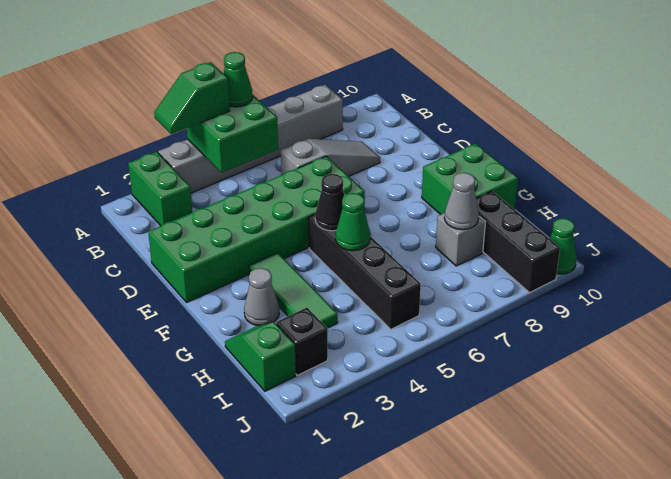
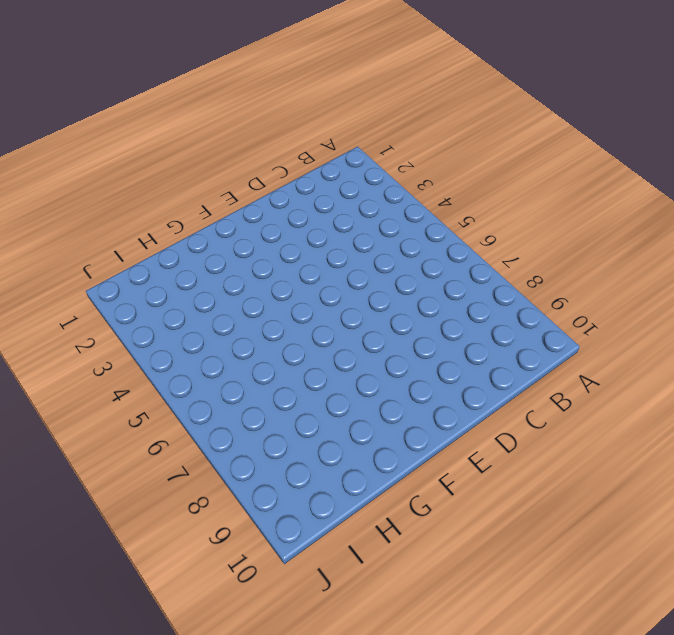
none -> green 1x2 brick [128,152,192,226]
none -> grey 1x6 brick [158,85,343,193]
none -> grey 1x3 slope [281,139,380,176]

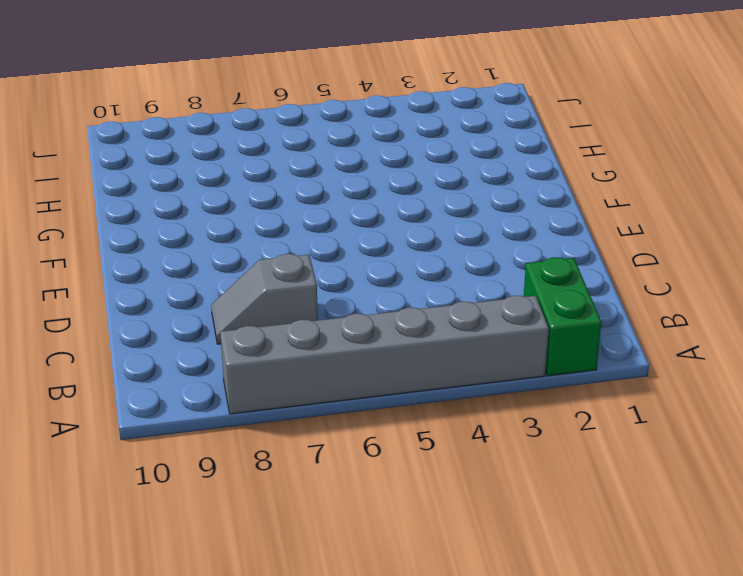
grey 1x2 slope [211,254,318,344] -> grey 1x3 slope [281,139,380,176]
none -> green 2x6 brick [148,156,365,302]
none -> green 1x3 tile [249,253,338,328]
none -> black 1x4 brick [309,214,421,329]

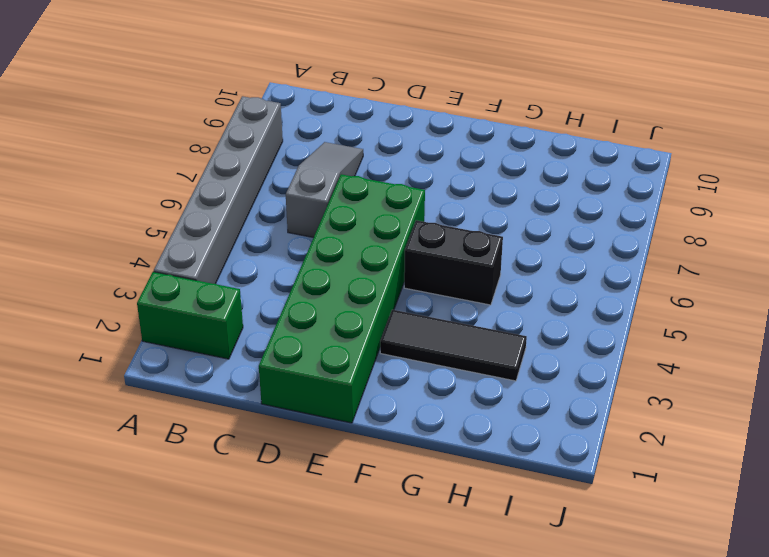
black 1x3 tile [380,310,527,381] -> green 1x3 tile [249,253,338,328]
black 1x2 brick [404,220,503,305] -> black 1x4 brick [309,214,421,329]
none -> green 2x2 brick [422,143,518,215]
none -> grey 1x1 cone [244,268,279,326]
none -> green 1x2 slope [225,322,296,391]

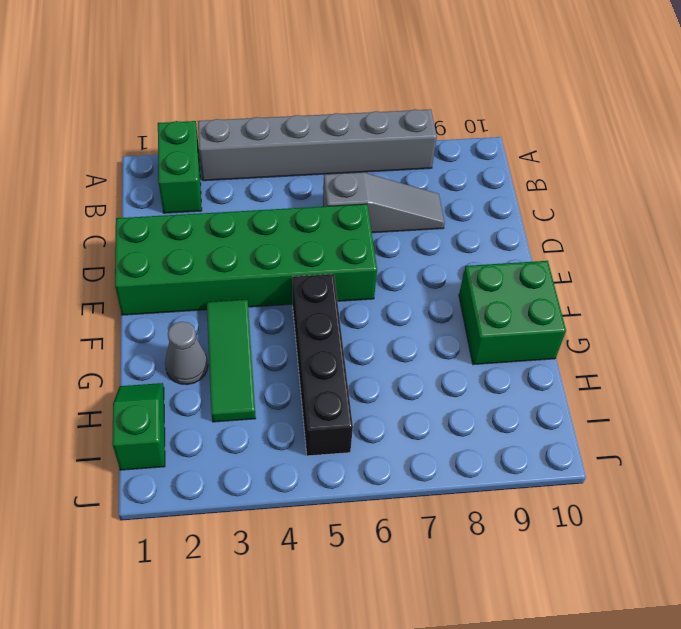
none -> grey 1x1 brick [436,213,485,266]
none -> black 1x3 brick [476,191,560,292]
none -> black 1x1 brick [276,308,328,375]

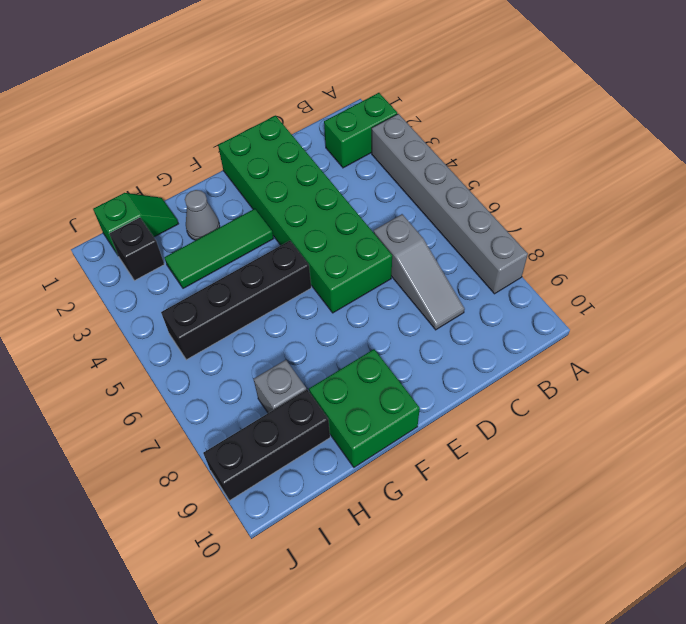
none -> green 1x1 cone [550,218,577,274]
none -> green 2x2 brick [187,95,278,173]
none -> black 1x1 cone [315,174,345,231]

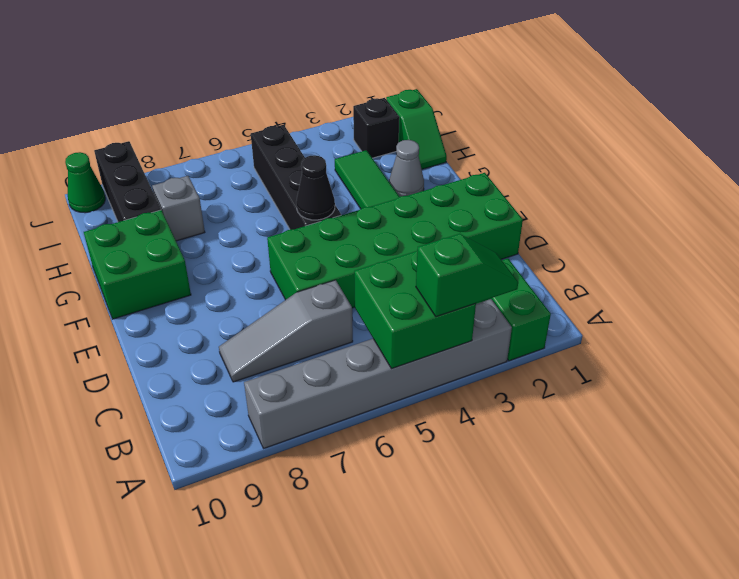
none -> green 1x1 cone [336,193,370,251]
none -> grey 1x1 cone [444,173,479,230]
none -> green 1x1 cone [224,52,253,107]

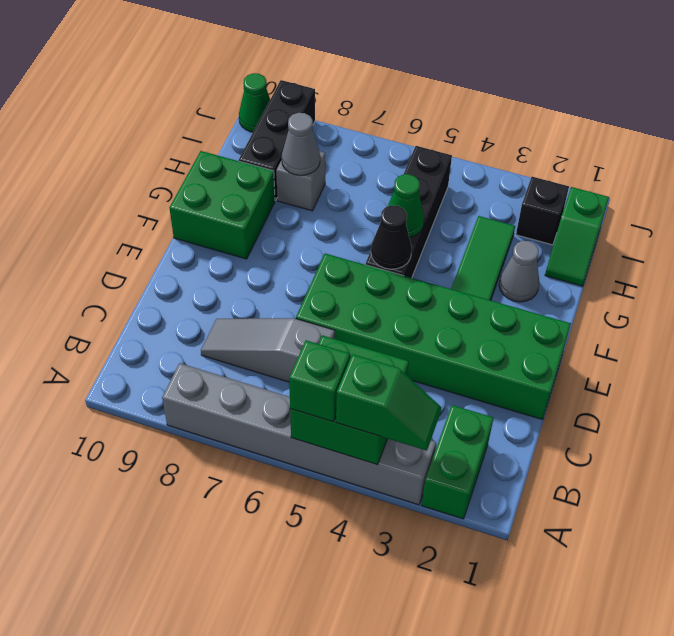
green 1x1 brick [289,340,350,422] -> green 1x1 cone [224,52,253,107]

